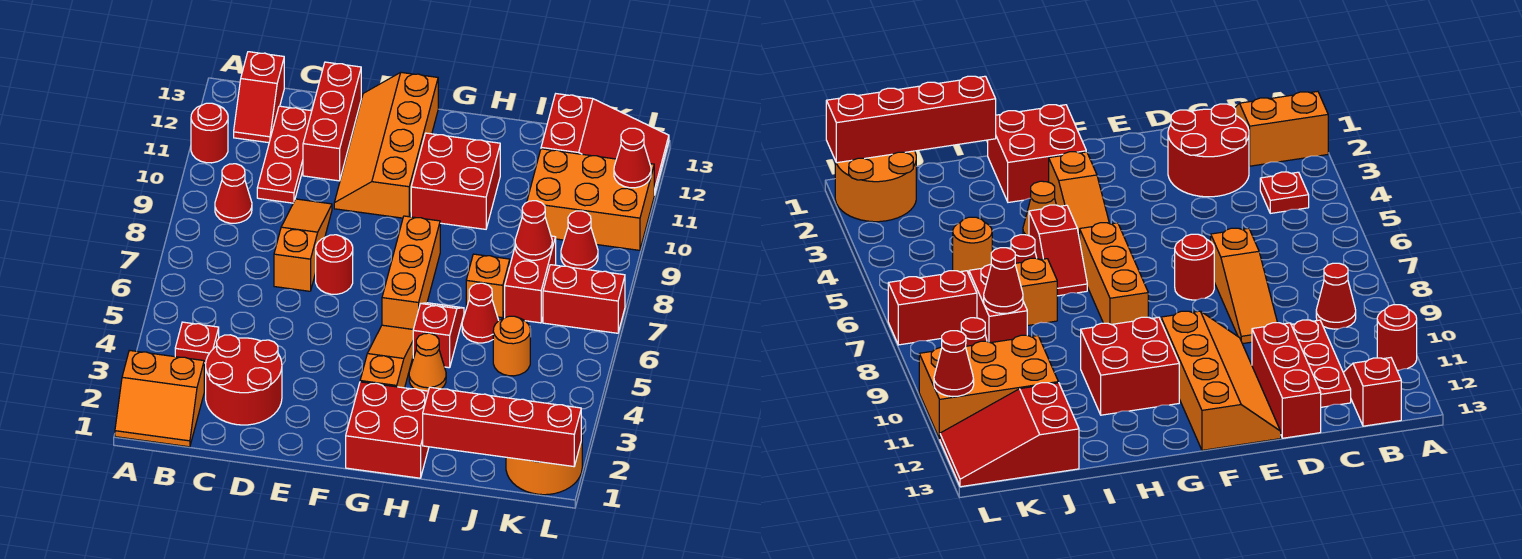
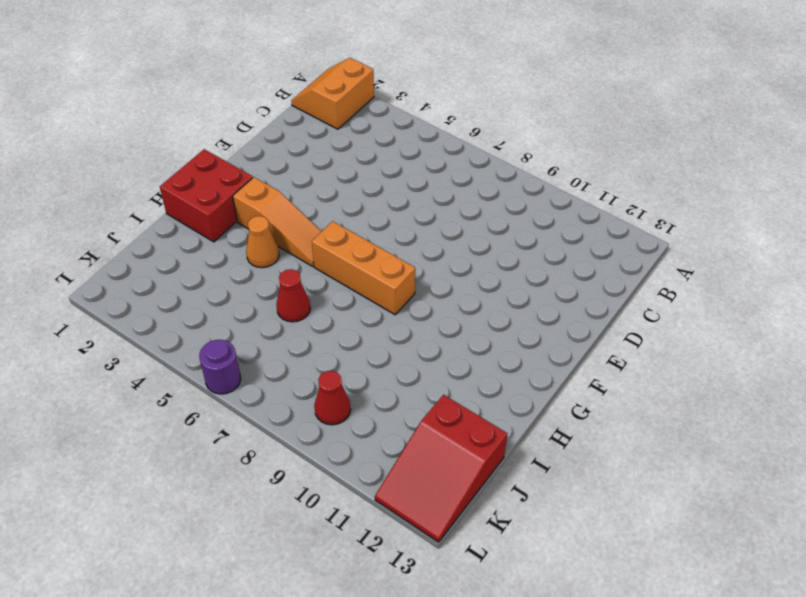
purple 1x1 round brick [199,340,241,394] -> none
none -> red 1x1 round brick [191,103,228,163]
none -> red 1x1 plate [175,322,219,363]
none -> red 1x1 cone [215,164,252,223]

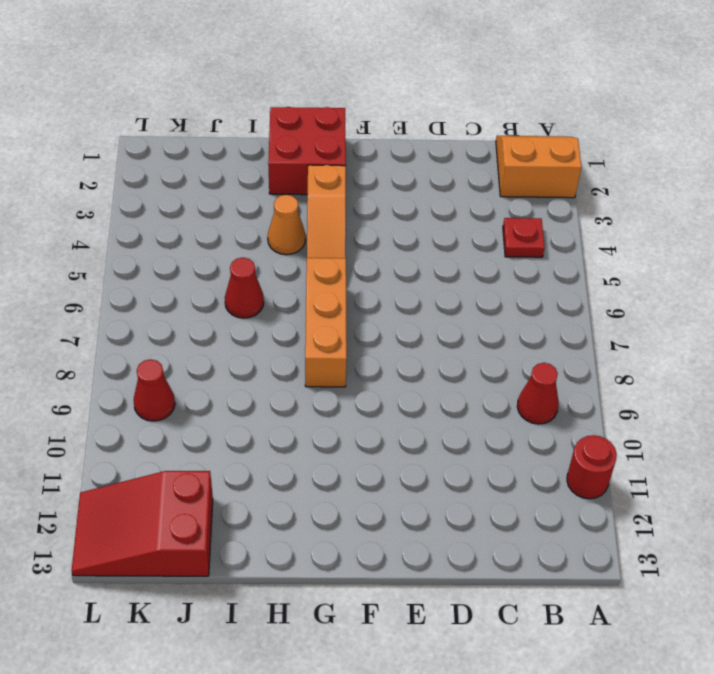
none -> red 1x2 slope [234,52,284,143]
none -> red 2x2 round brick [206,335,282,425]
none -> red 1x3 plate [257,106,312,203]

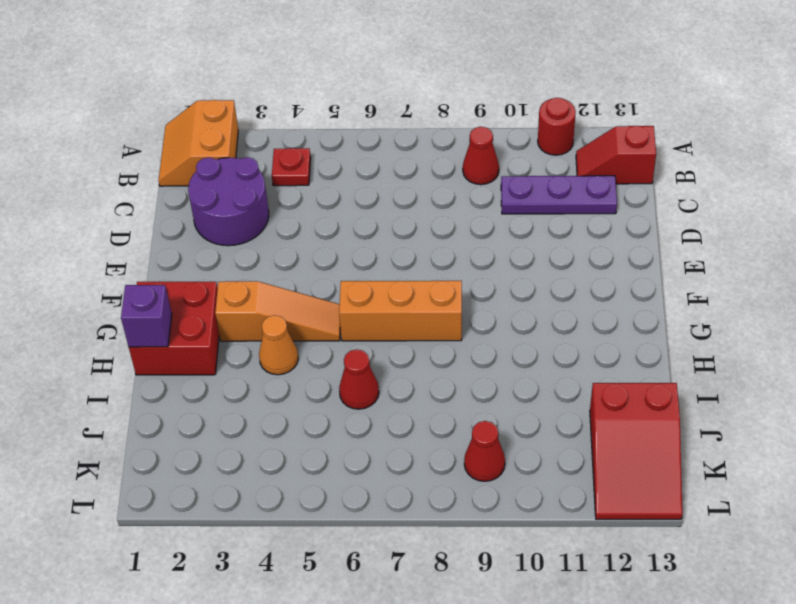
purple 2x2 round brick [188,157,269,246] -> red 2x2 round brick [206,335,282,425]
purple 1x3 plate [501,176,617,214] -> red 1x3 plate [257,106,312,203]
purple 1x1 brick [121,285,172,347] -> none
none -> orange 1x3 slope [274,199,332,291]
none -> red 1x3 brick [303,62,361,181]
none -> red 1x1 round brick [316,235,353,294]

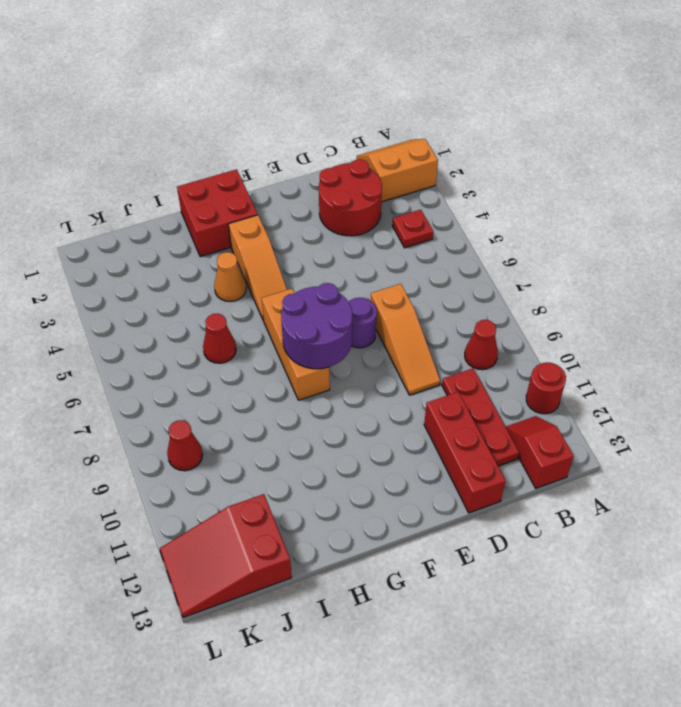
purple 1x1 round brick [349,298,377,348] -> red 1x1 round brick [316,235,353,294]
purple 2x2 round brick [281,283,352,369] -> none
none -> orange 2x4 slope [334,72,438,218]
none -> red 2x2 brick [411,133,500,229]
none -> red 1x2 slope [413,303,464,368]

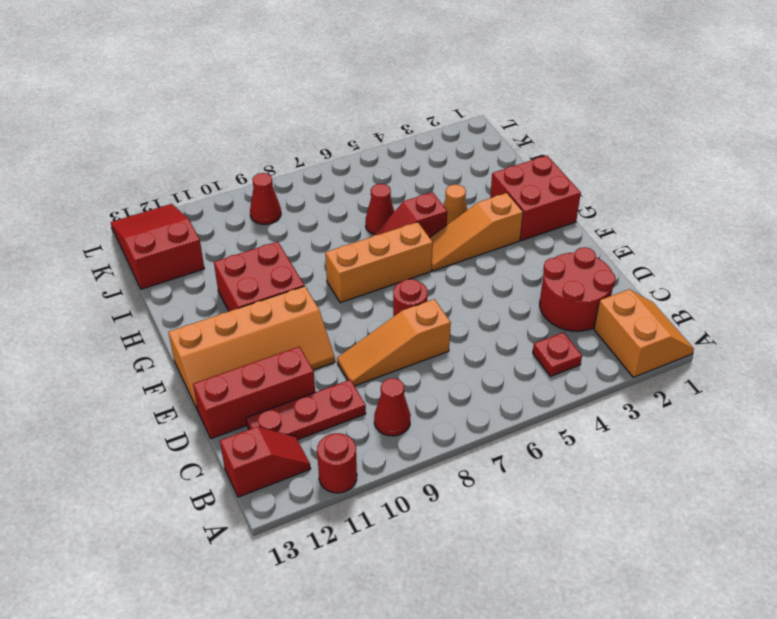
none -> orange 1x1 brick [466,254,510,318]
none -> orange 1x1 round brick [493,316,530,376]
none -> red 1x2 brick [505,236,556,323]

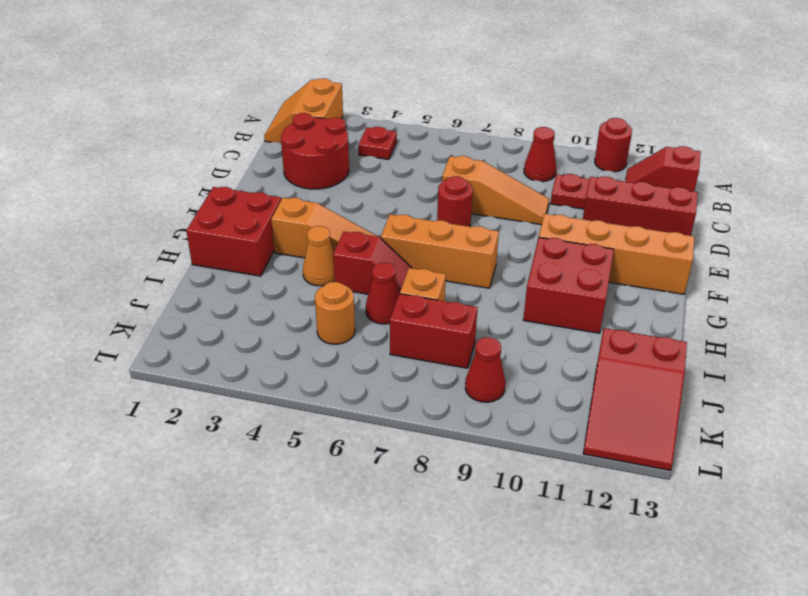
none -> orange 2x3 brick [527,149,654,250]
none -> orange 2x2 round brick [506,430,582,495]
none -> red 1x2 brick [543,265,625,333]

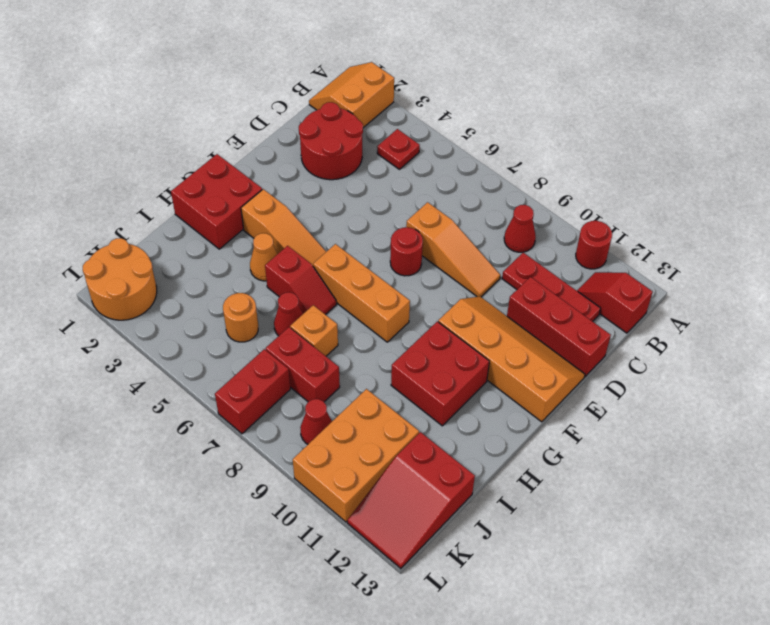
none -> red 1x4 brick [423,387,581,467]
none -> red 1x1 cone [515,201,552,260]
none -> red 1x1 cone [614,128,651,188]

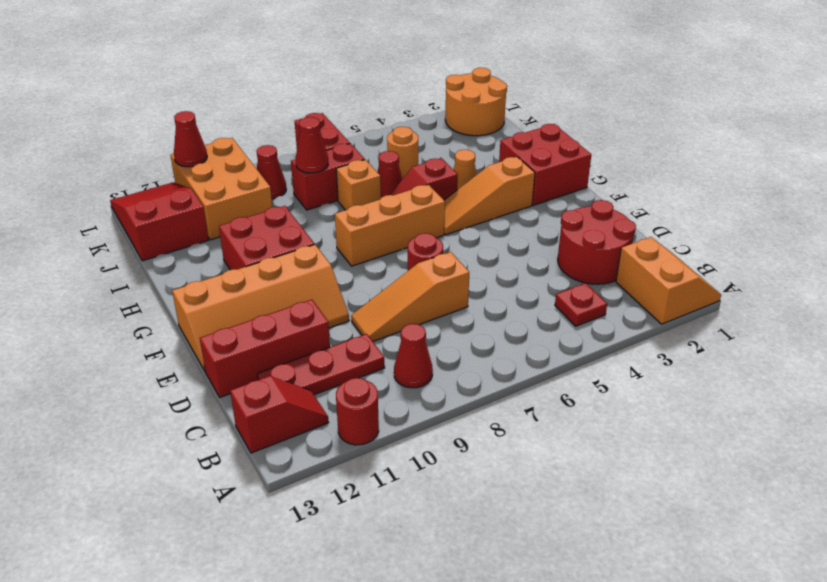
none -> red 1x4 brick [423,387,581,467]

